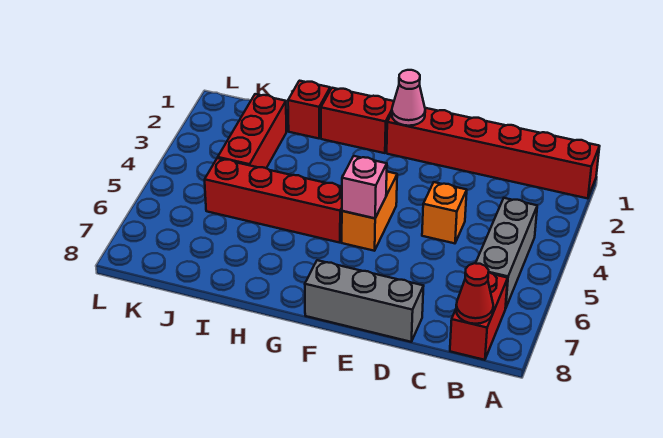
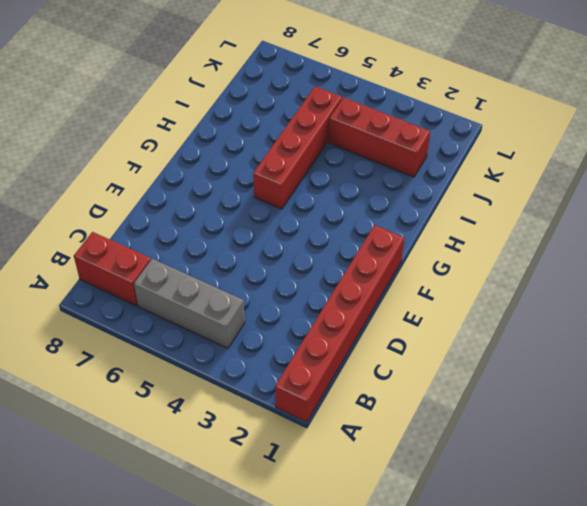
none -> orange 1x1 brick [422,182,467,243]
none -> grey 1x3 brick [305,260,424,342]
none -> orange 1x2 brick [342,172,397,251]

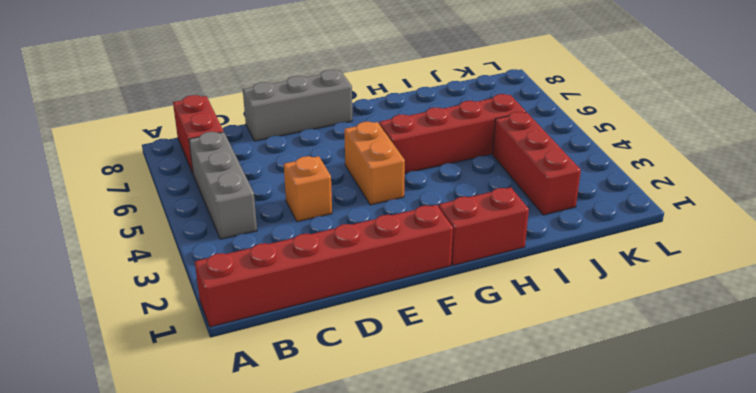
none -> red 1x1 brick [288,81,330,138]
none -> red 1x1 cone [456,263,493,324]
none -> pink 1x1 cone [392,70,425,126]

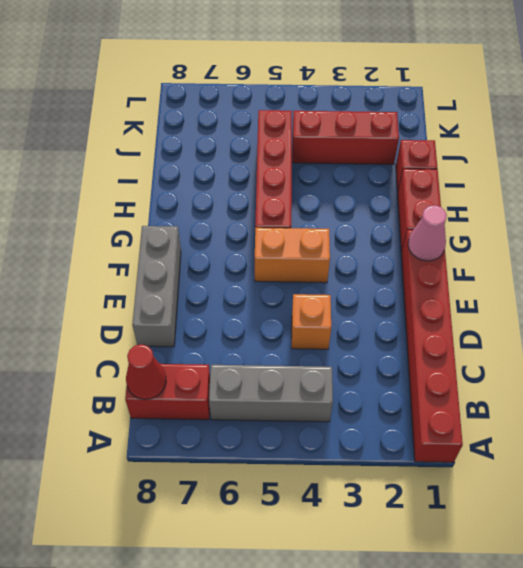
none -> pink 1x1 brick [342,156,387,218]

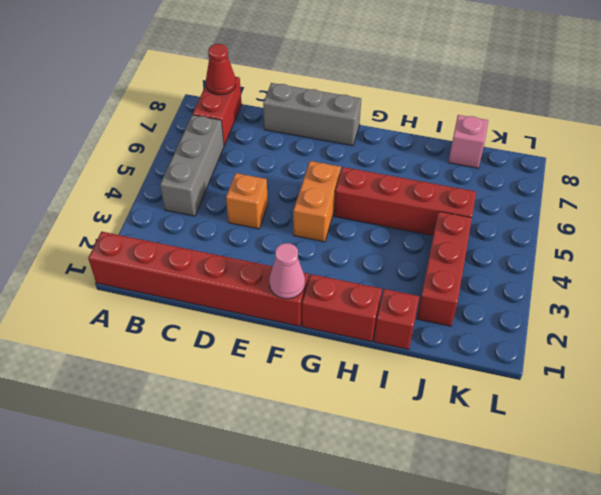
pink 1x1 brick [448,115,488,168] -> pink 1x1 brick moved to [342,156,387,218]

